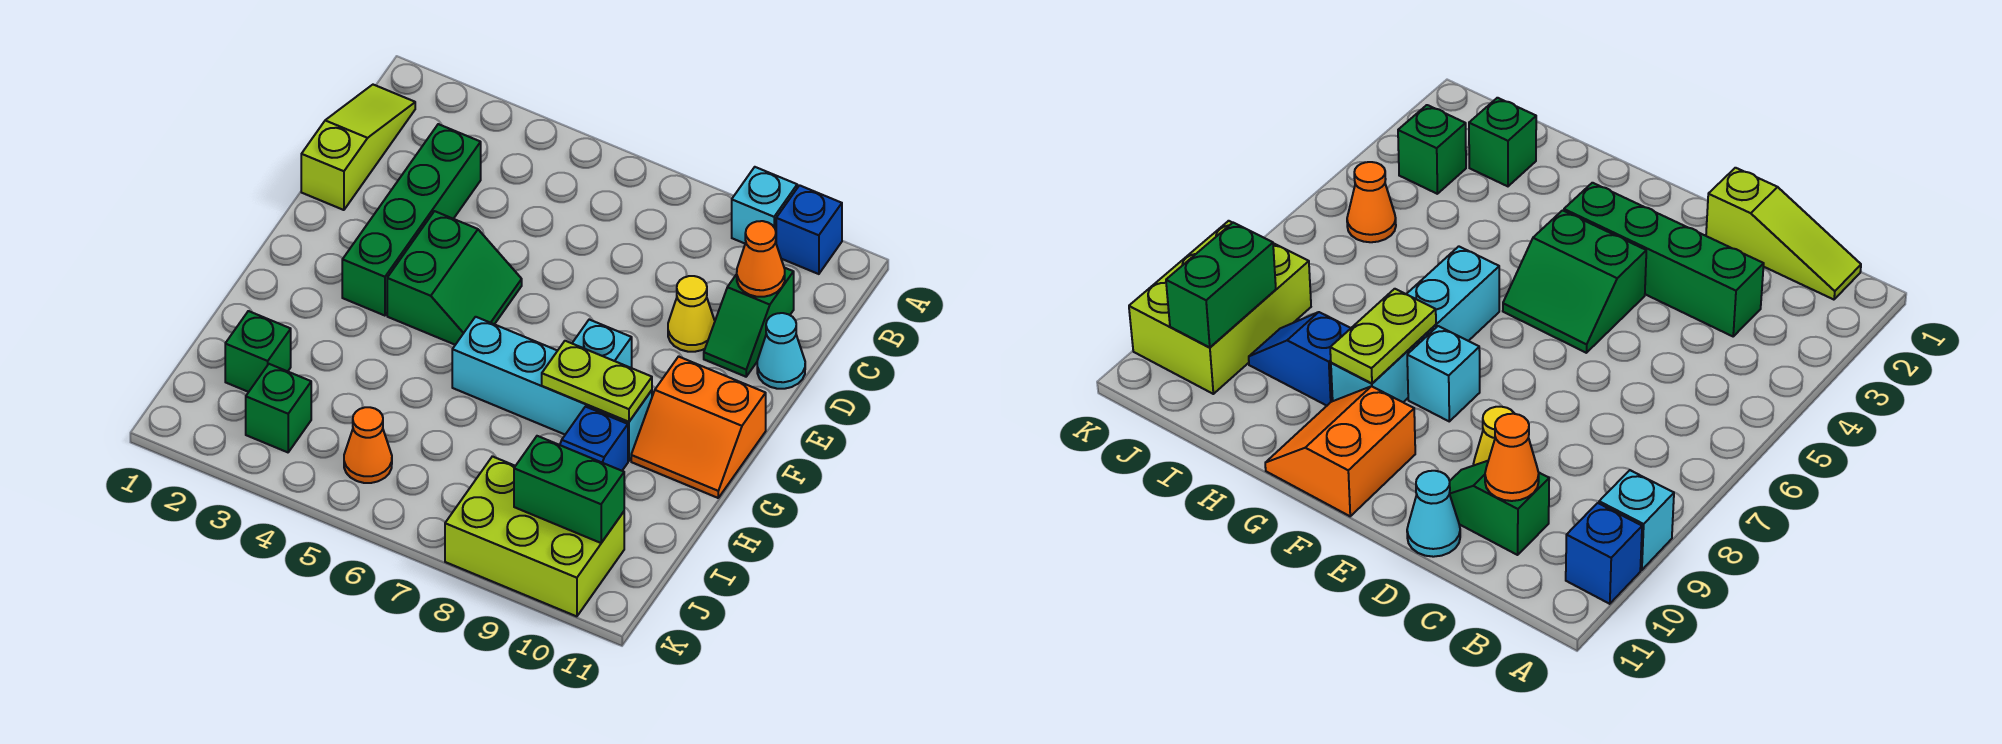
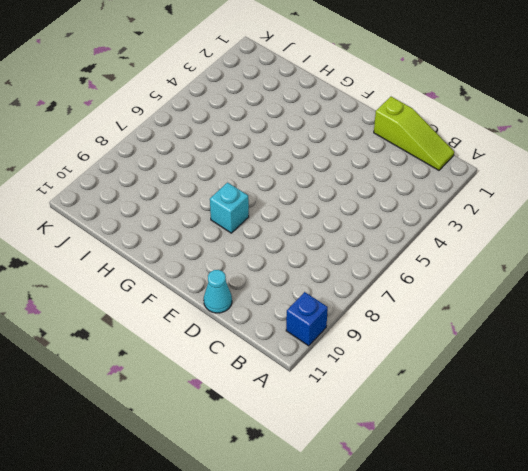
none -> cyan 1x1 brick [732,167,797,243]
none -> green 1x4 brick [342,124,481,316]
none -> green 1x2 slope [704,268,794,377]

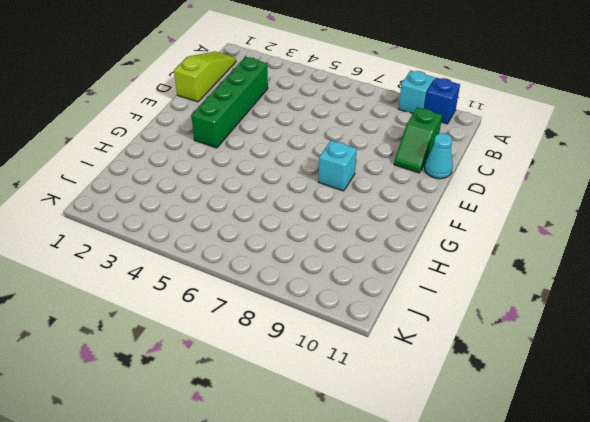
none -> yellow 1x1 cone [668,276,715,352]
none -> green 2x2 slope [387,211,522,345]
none -> orange 2x2 slope [631,357,766,498]

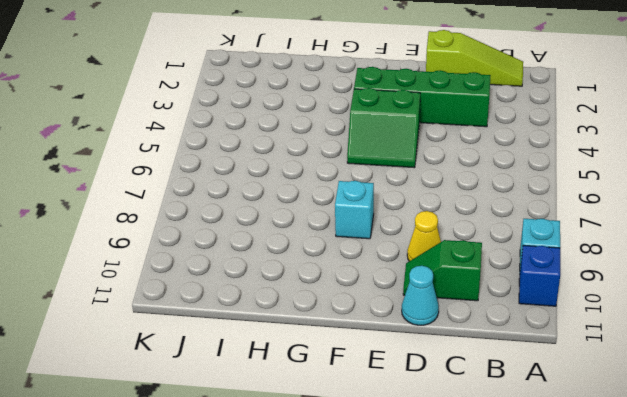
none -> orange 2x2 slope [631,357,766,498]
none -> cyan 1x4 brick [452,317,652,461]
none -> blue 1x2 slope [560,407,628,471]

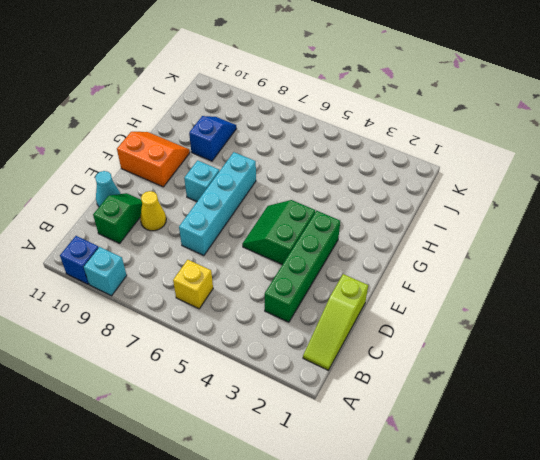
yellow 1x1 brick [173,260,213,309] -> none
cyan 1x4 brick [179,152,256,256] -> cyan 1x4 brick turned to [452,317,652,461]
none -> green 1x1 brick [225,311,291,392]
none -> green 1x1 brick [246,364,311,452]
none -> orange 1x1 cone [344,407,392,483]

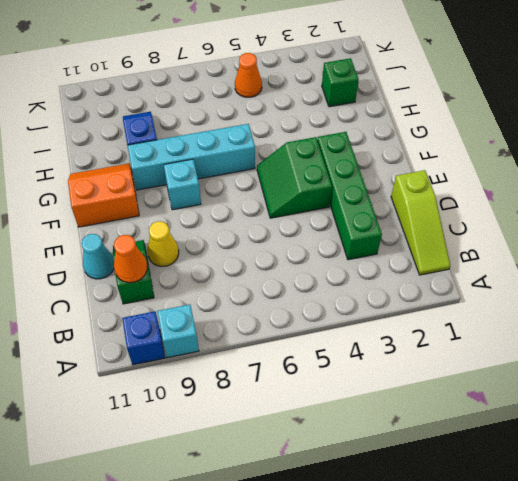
none -> green 1x1 brick [246,364,311,452]
none -> lime 2x3 brick [445,456,624,616]
none -> lime 1x2 plate [542,341,652,422]

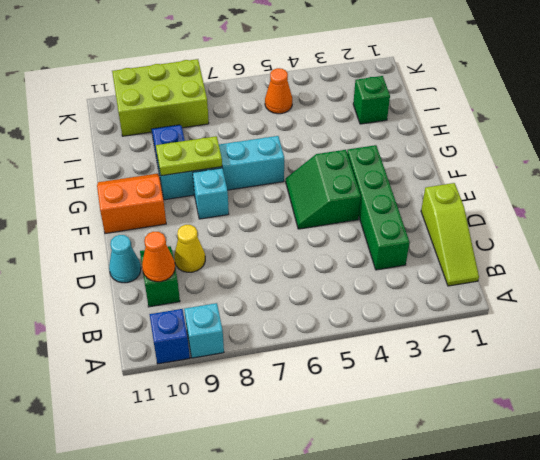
none -> green 1x1 brick [246,364,311,452]
none -> green 1x2 brick [514,436,624,543]

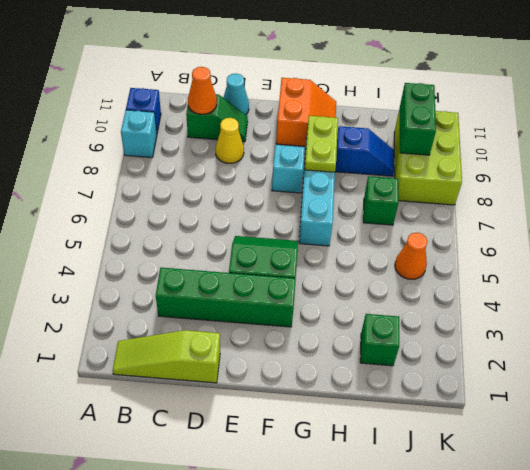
green 1x1 brick [363,176,399,225] -> green 1x1 brick moved to [246,364,311,452]

